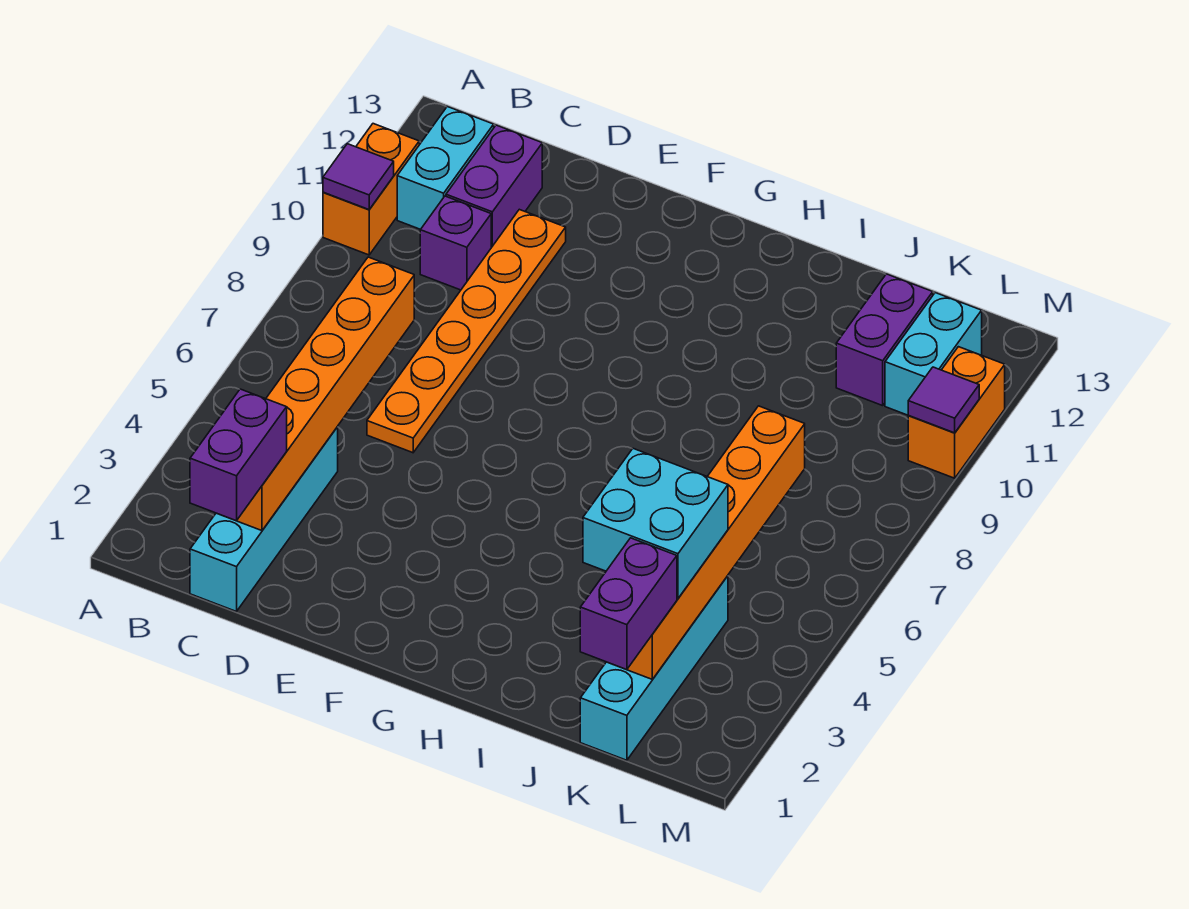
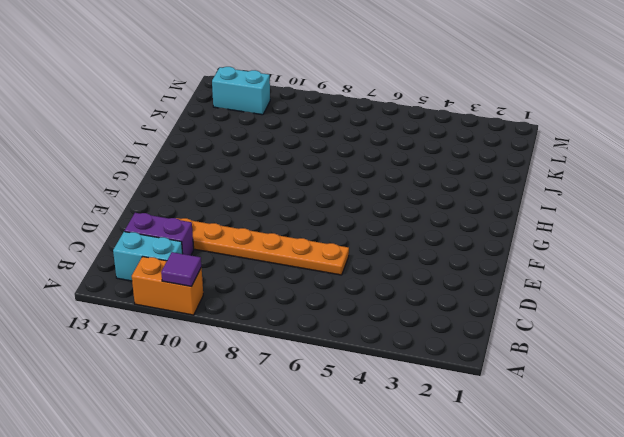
none -> cyan 1x4 brick [190,427,338,612]
none -> purple 1x1 brick [420,196,491,290]
none -> cyan 1x4 brick [580,576,728,760]

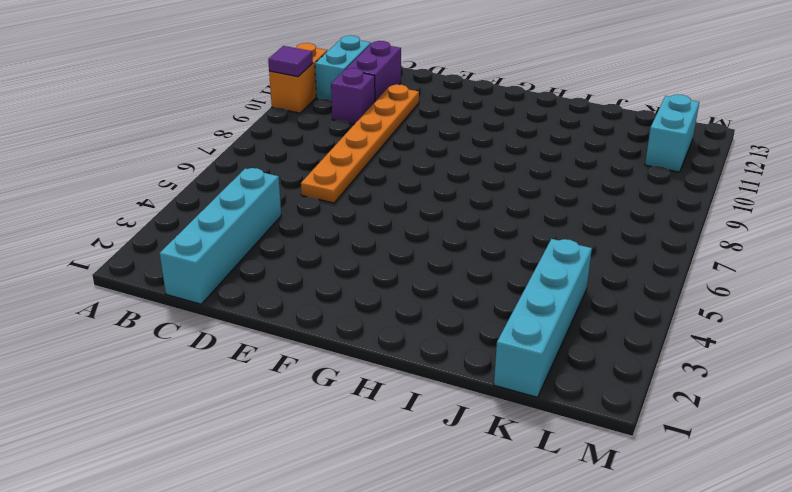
none -> purple 1x2 brick [836,274,933,406]
none -> orange 1x2 brick [908,347,1005,478]
none -> orange 1x6 brick [237,257,414,531]

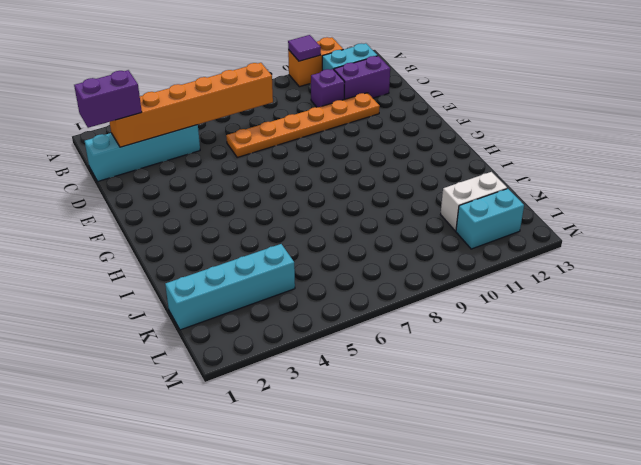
white 1x2 brick [441,172,507,231] -> purple 1x2 brick [836,274,933,406]
none -> orange 1x2 brick [908,347,1005,478]
none -> orange 1x6 brick [627,406,805,679]
none -> purple 1x1 tile [908,367,979,433]

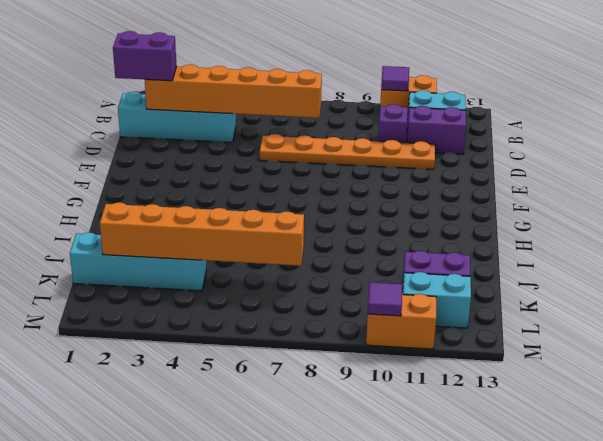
none -> cyan 2x2 brick [583,449,728,599]
none -> purple 1x2 brick [580,538,677,670]

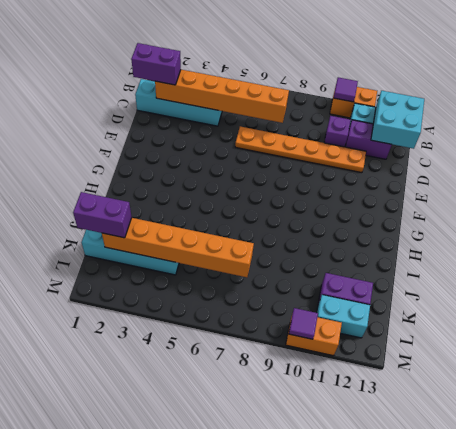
cyan 2x2 brick [371,91,424,149] -> cyan 2x2 brick moved to [583,449,728,599]

